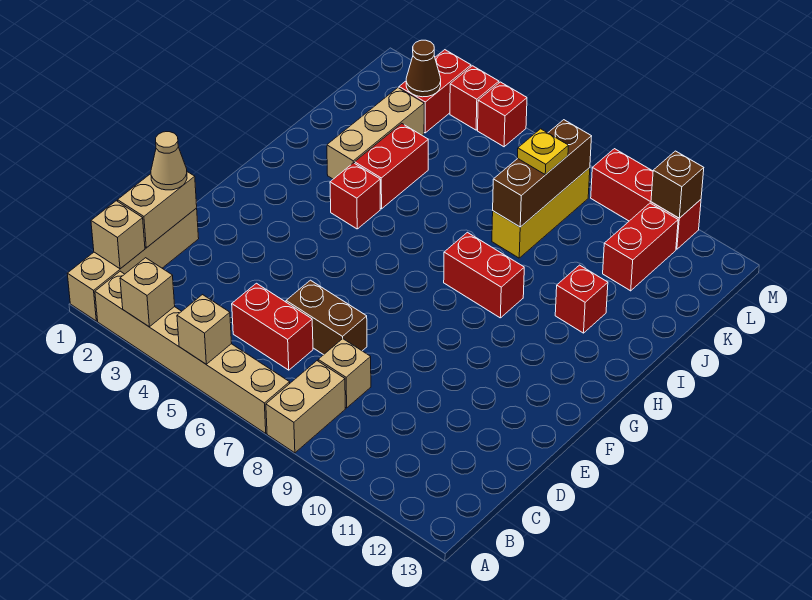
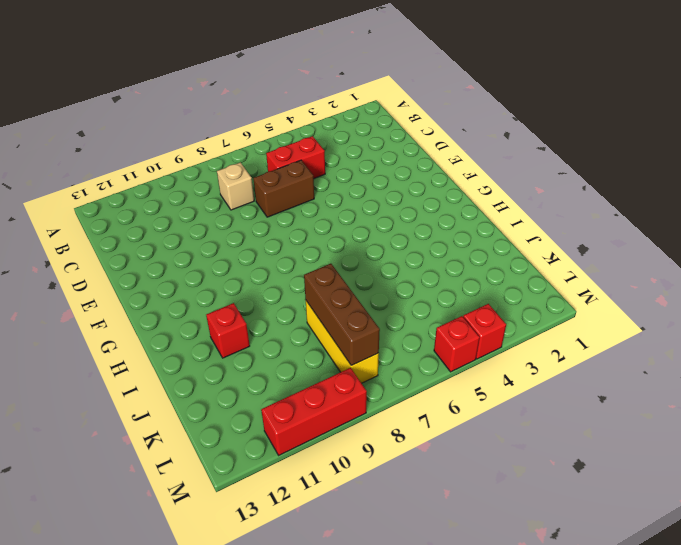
none -> tan 1x4 brick [67,208,199,321]
none -> tan 1x6 brick [95,271,290,433]
none -> tan 1x2 brick [266,361,345,453]

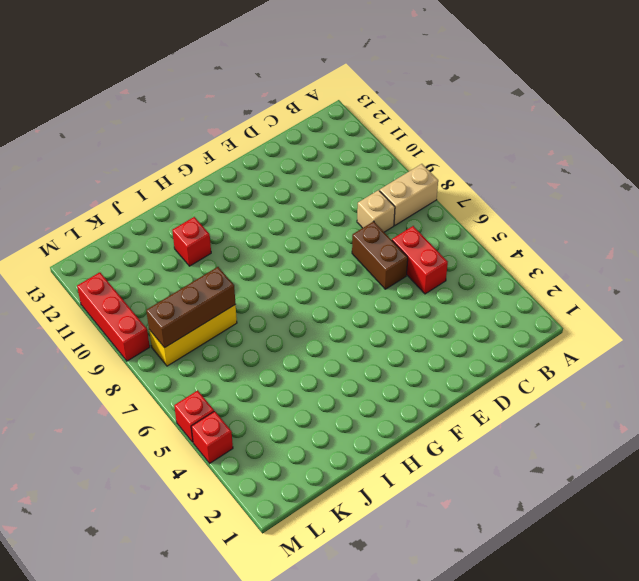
none -> tan 1x4 brick [67,208,199,321]
none -> tan 1x6 brick [95,271,290,433]
none -> red 1x1 brick [330,163,380,229]

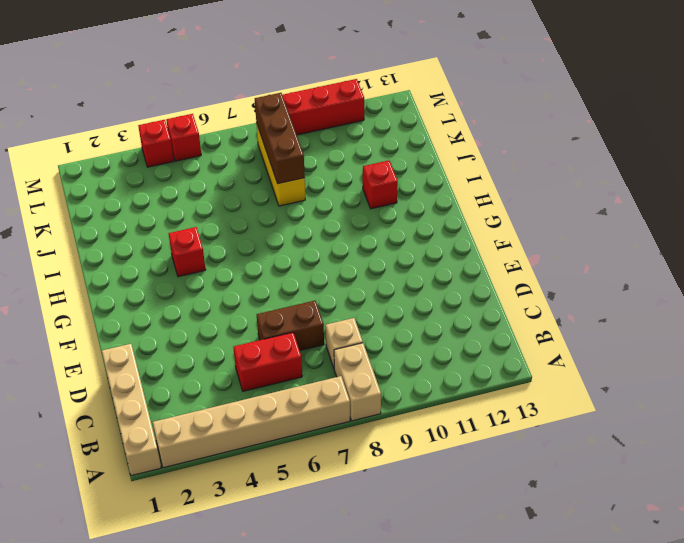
none -> red 1x2 brick [444,232,524,318]
none -> tan 1x3 brick [327,88,424,179]
none -> red 1x2 brick [355,124,428,209]

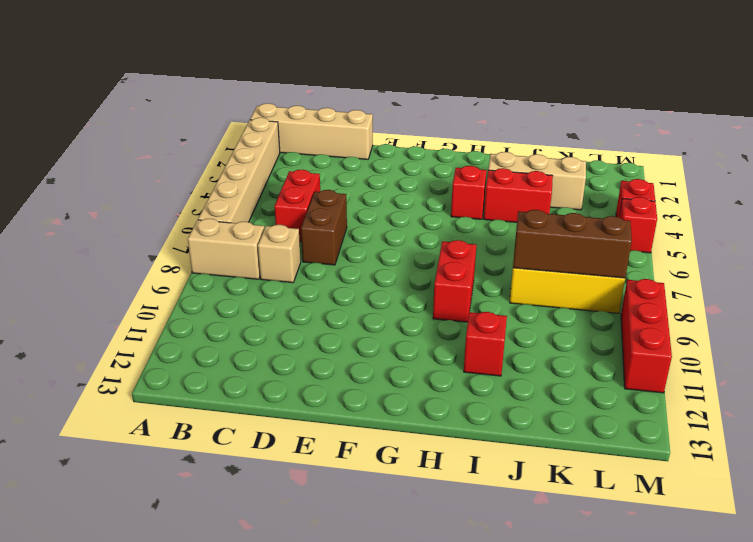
none -> red 1x2 brick [603,203,678,291]
none -> red 1x2 brick [399,50,471,133]
none -> tan 1x1 brick [120,258,175,327]

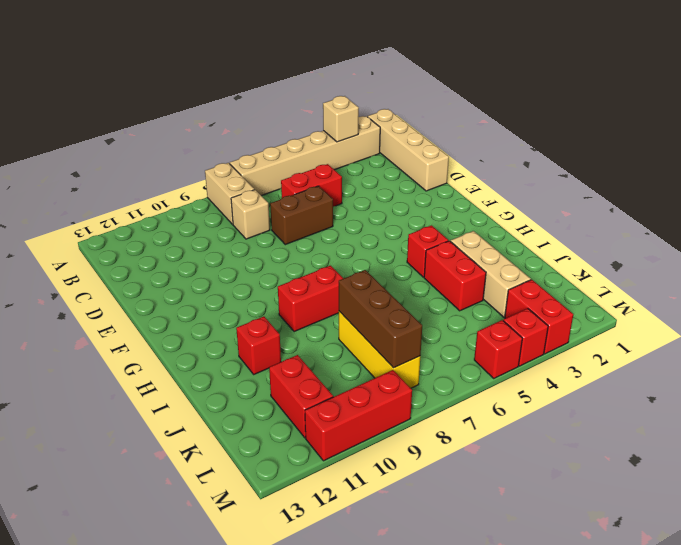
none -> tan 1x1 brick [177,295,232,364]
none -> tan 1x1 brick [91,201,145,269]
none -> tan 1x2 brick [118,172,197,248]

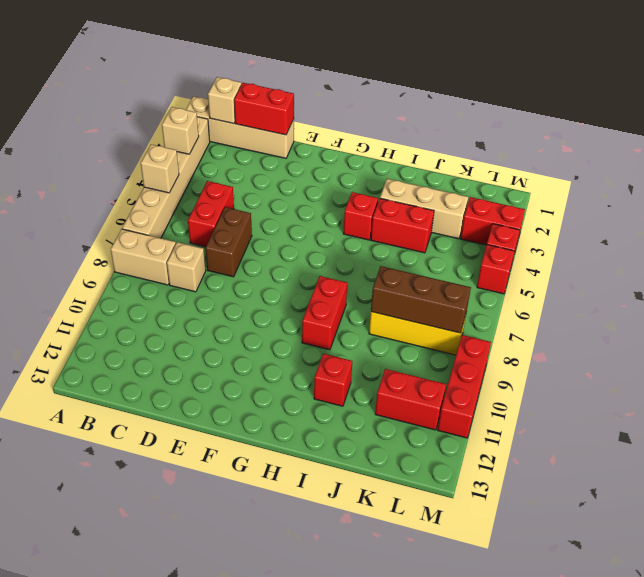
red 1x2 brick [234,83,294,135] -> tan 1x2 brick [118,172,197,248]
none -> brown 1x1 cone [406,40,441,97]
none -> brown 1x1 brick [651,151,704,218]
none -> tan 1x1 cone [151,132,187,190]

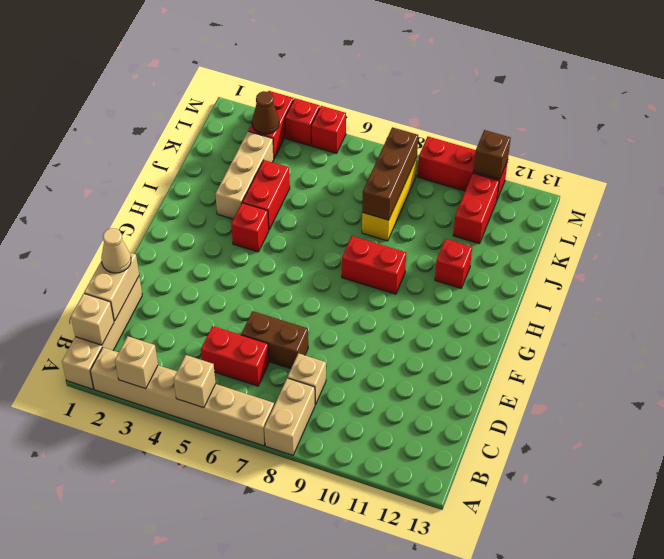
none -> yellow 1x1 plate [518,129,568,175]

